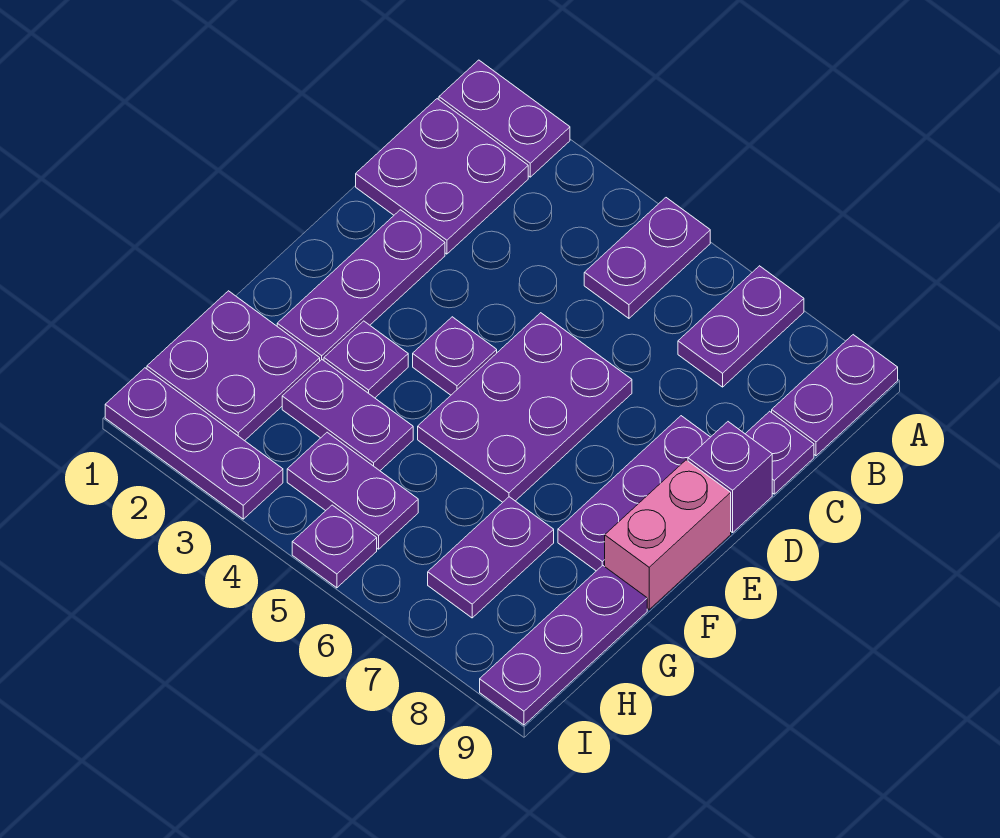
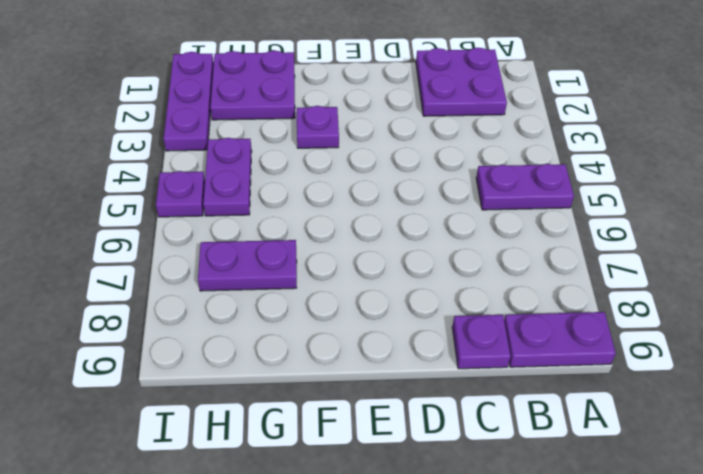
none -> purple 1x2 plate [439,60,570,177]
none -> purple 1x2 plate [678,266,804,387]
none -> purple 1x3 plate [277,210,445,361]

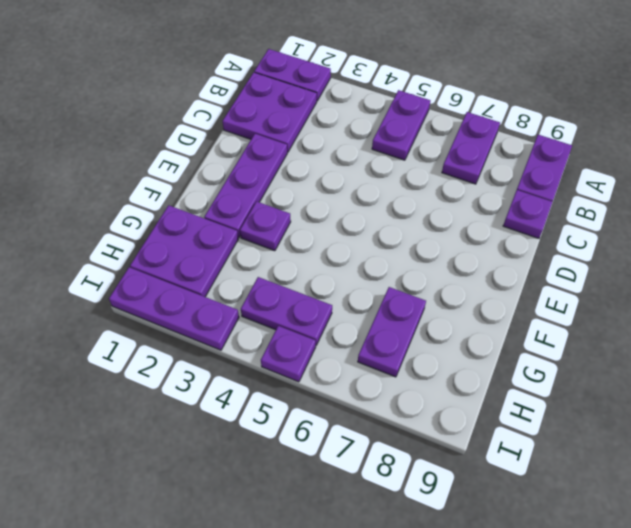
none -> purple 2x3 plate [418,313,632,502]
none -> purple 1x3 plate [558,416,710,571]
none -> purple 1x1 brick [688,422,772,533]

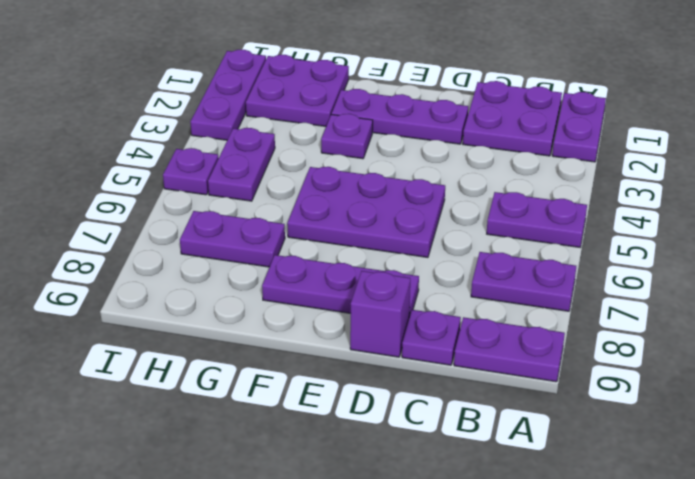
none -> purple 1x1 plate [413,317,497,395]
none -> pink 1x2 brick [605,460,731,609]
none -> purple 1x2 plate [282,360,413,471]

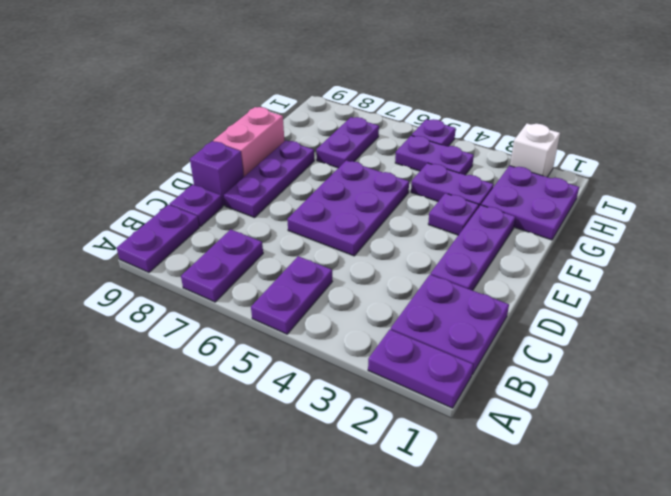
white 1x1 brick [510,124,560,177] -> purple 1x3 plate [105,368,283,519]
none -> purple 1x1 plate [413,317,497,395]
none -> purple 1x3 plate [480,565,647,725]

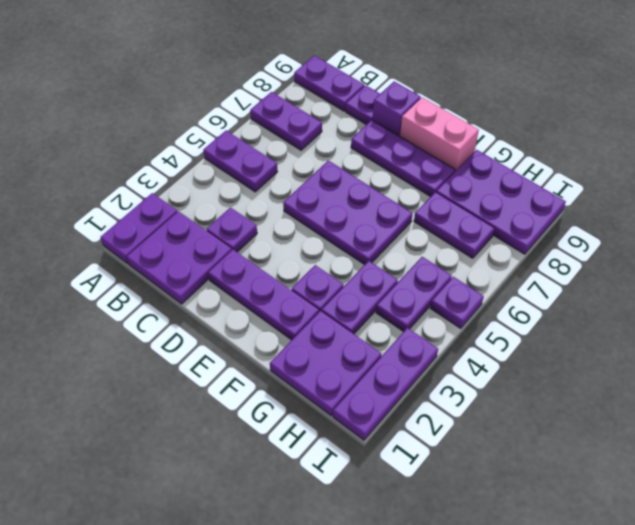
purple 1x1 plate [207,207,257,252] -> purple 1x1 plate moved to [413,317,497,395]
purple 2x3 plate [436,150,566,254] -> purple 1x3 plate [480,565,647,725]

